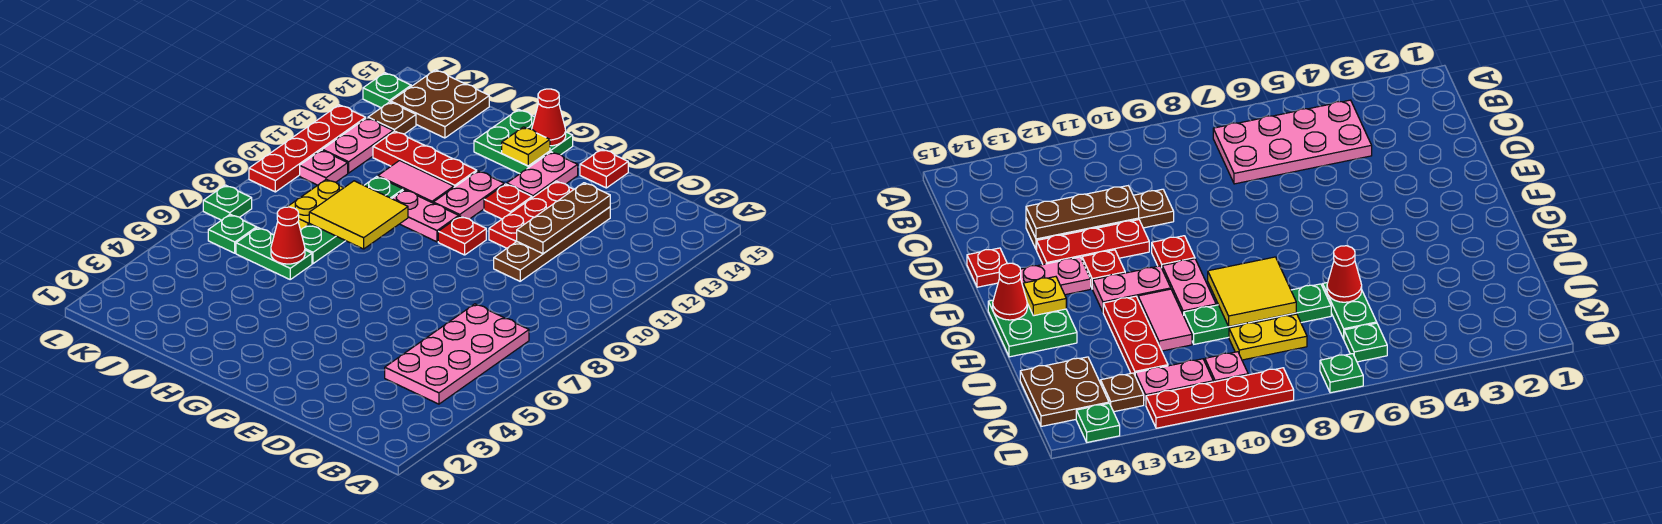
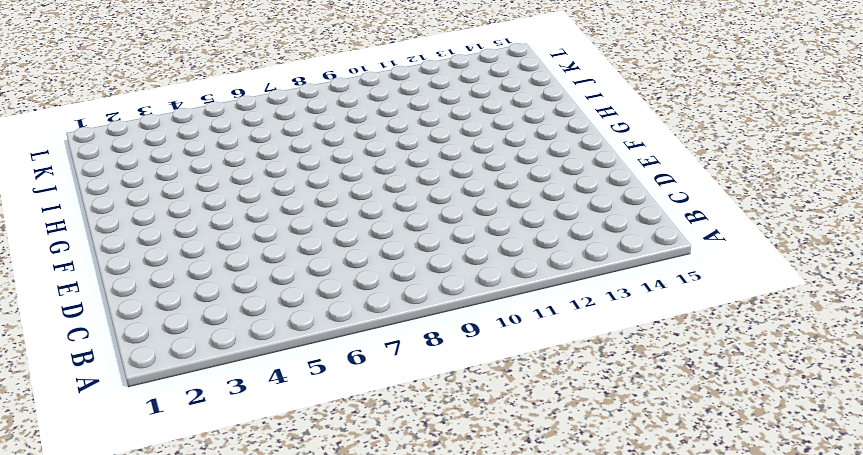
none -> pink 2x4 plate [385,304,529,404]
none -> brown 1x4 plate [494,207,610,281]
none -> red 1x3 plate [489,181,574,248]

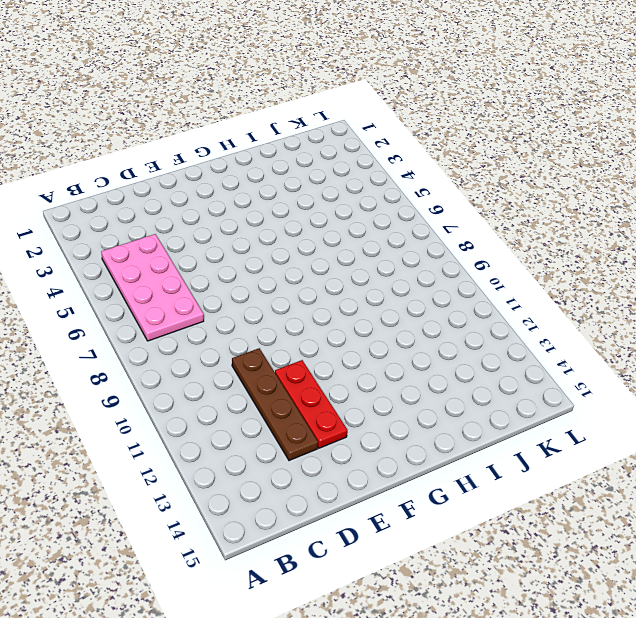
none -> red 1x1 plate [580,149,628,188]
none -> red 1x1 plate [438,216,486,255]
none -> red 1x1 plate [484,184,532,219]

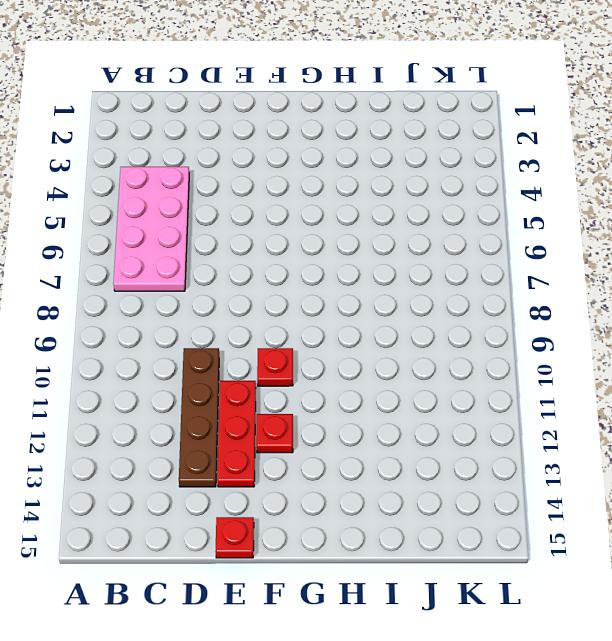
none -> pink 1x2 plate [507,152,578,198]
none -> pink 1x2 plate [392,190,459,242]
none -> pink 1x2 plate [433,171,504,219]

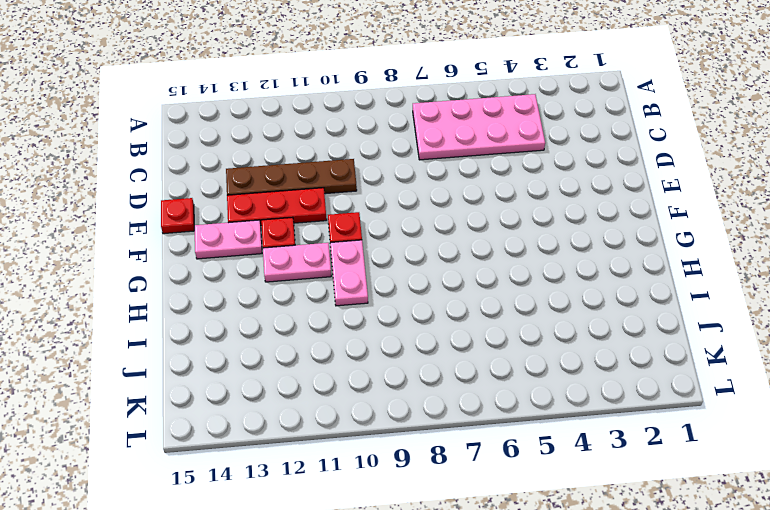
none -> green 2x2 plate [474,109,573,174]
none -> pink 1x2 tile [378,160,454,203]
none -> red 1x3 plate [373,131,477,187]

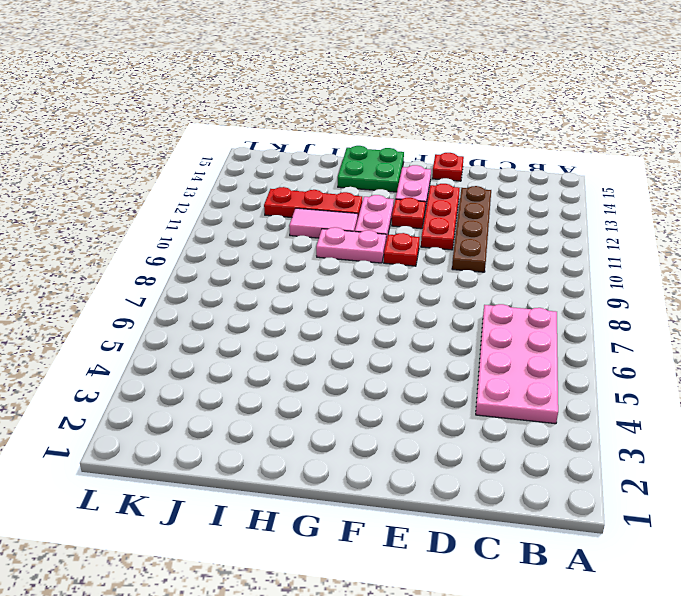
none -> green 1x2 plate [236,228,312,279]
none -> green 1x4 plate [301,177,403,264]
none -> yellow 1x2 plate [288,179,344,230]

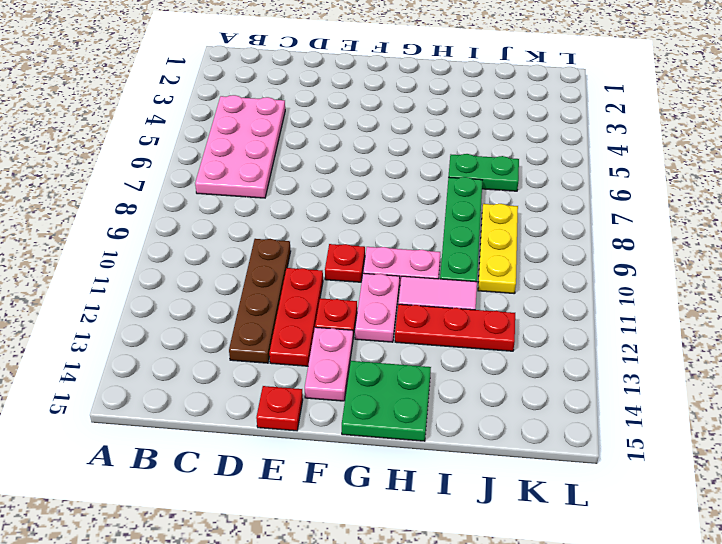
yellow 1x3 plate [478,204,518,294] -> yellow 1x2 plate [288,179,344,230]
none -> brown 2x2 plate [391,70,489,138]
none -> green 1x1 plate [208,214,257,253]
none -> pink 1x1 plate [300,150,348,185]

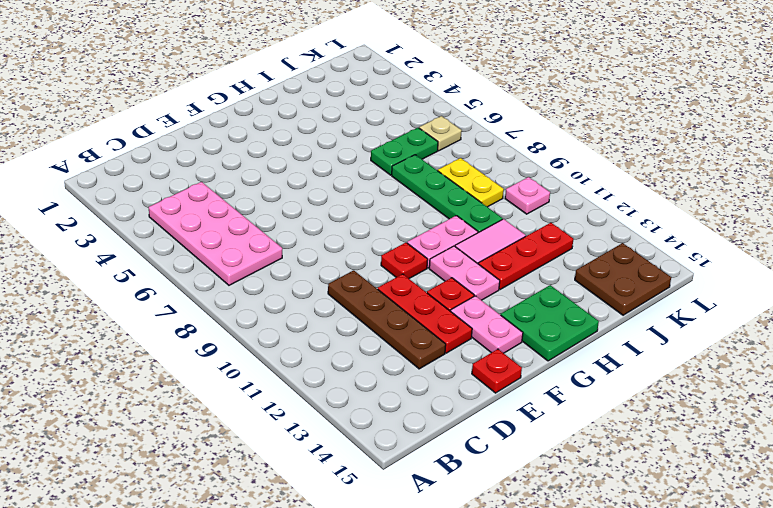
tan 1x1 plate [419,116,462,151] -> green 1x1 plate [208,214,257,253]
none -> pink 1x2 plate [322,118,393,173]
none -> brown 1x1 plate [368,102,416,134]
none -> green 1x1 plate [203,185,252,220]

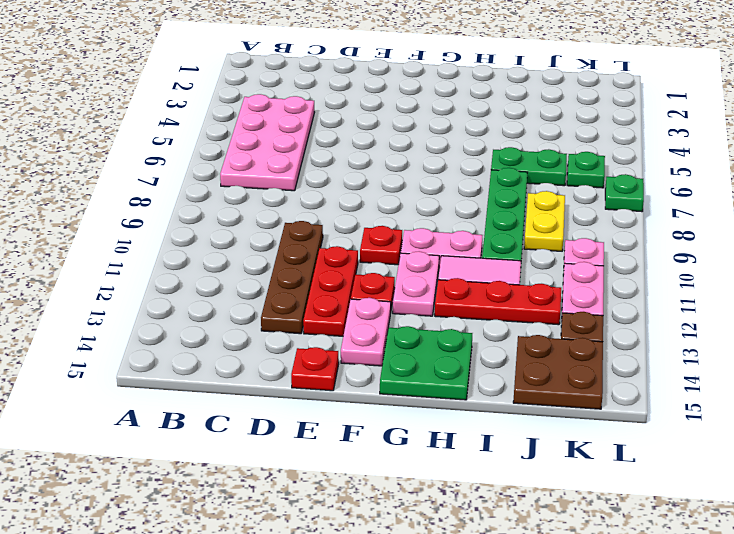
none -> red 1x4 plate [249,105,366,192]
none -> green 1x1 plate [363,73,411,108]
none -> brown 1x3 plate [517,183,610,254]

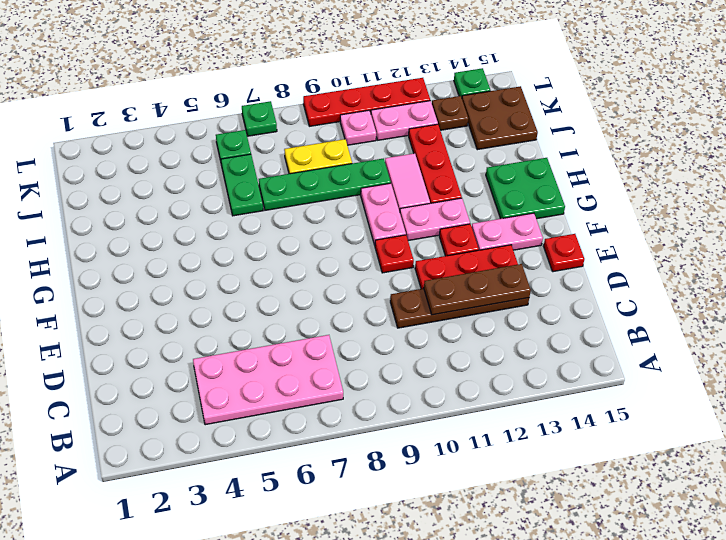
none -> yellow 1x1 plate [502,127,550,166]
none -> red 1x1 cone [532,89,566,146]
none -> yellow 2x2 tile [309,181,408,249]

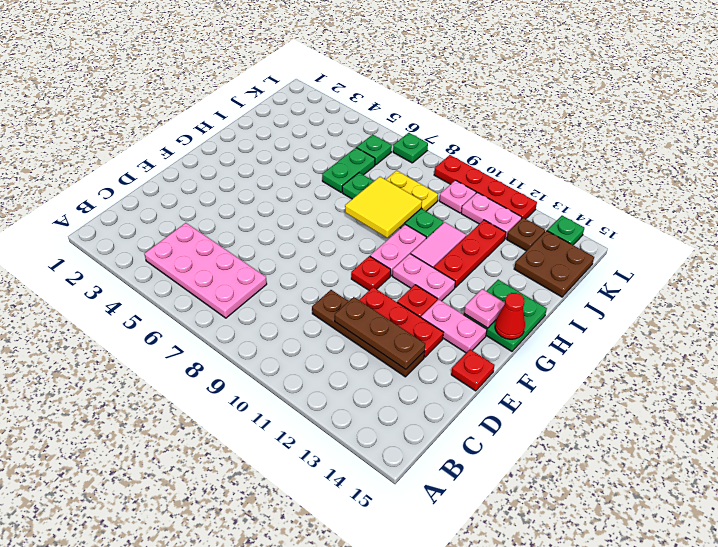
pink 1x1 plate [464,289,505,328] -> yellow 1x1 plate [502,127,550,166]
none -> red 1x1 cone [271,207,305,264]

